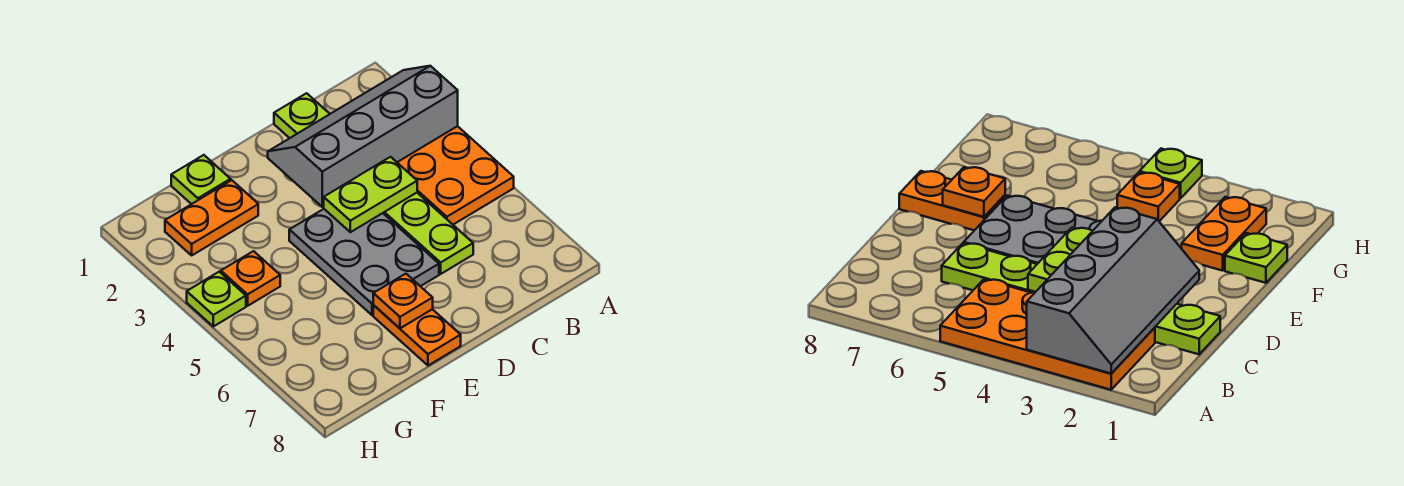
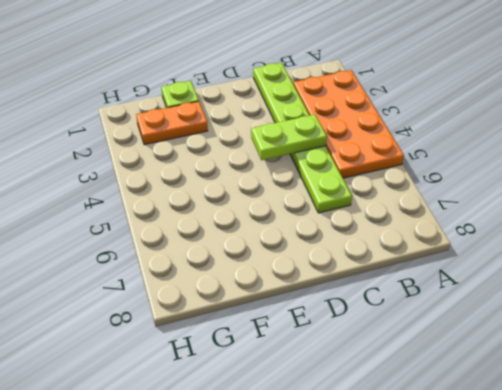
none -> grey 2x3 plate [289,209,439,315]
none -> orange 1x2 plate [373,305,461,366]

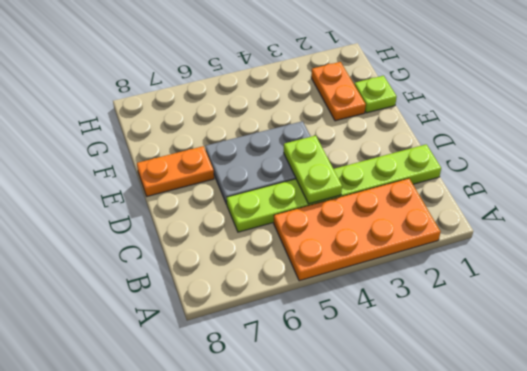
none -> orange 1x1 plate [221,251,280,306]
none -> lime 1x1 plate [187,272,246,326]

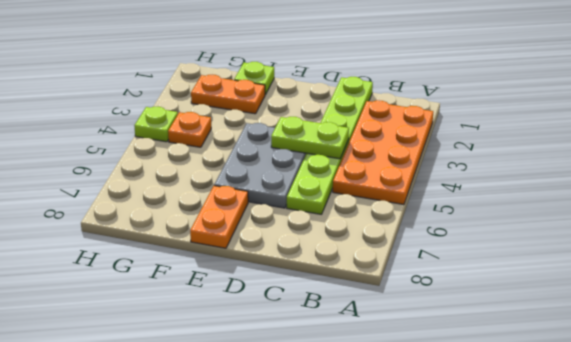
none -> grey 2x4 slope [268,66,458,207]
none -> orange 1x1 plate [373,274,433,328]

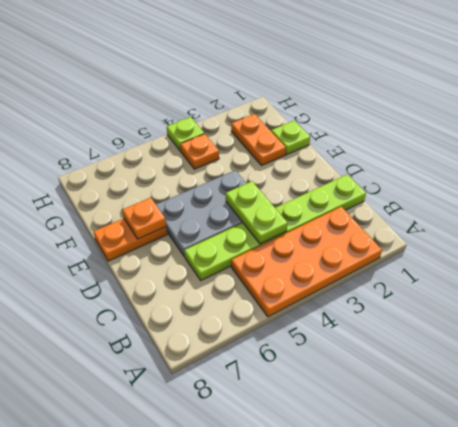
none -> grey 2x4 slope [268,66,458,207]

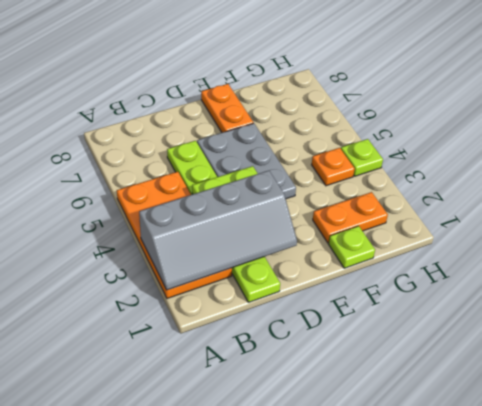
none -> orange 1x1 plate [373,274,433,328]

